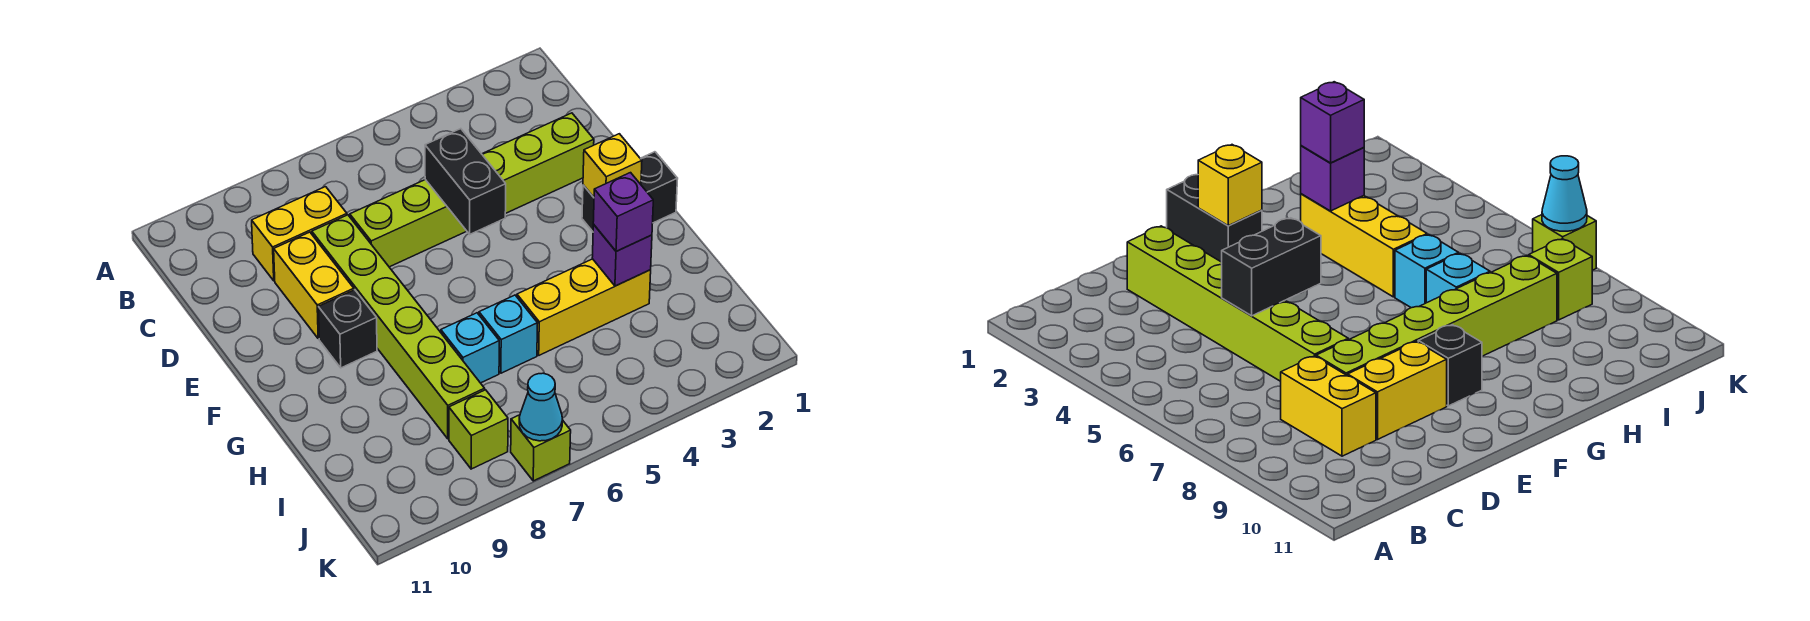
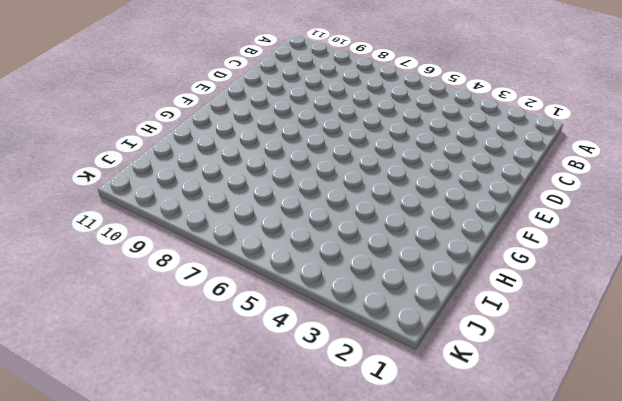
none -> yellow 1x2 brick [252,187,347,281]
none -> lime 1x6 brick [350,113,594,267]
none -> lime 1x6 brick [312,215,485,439]

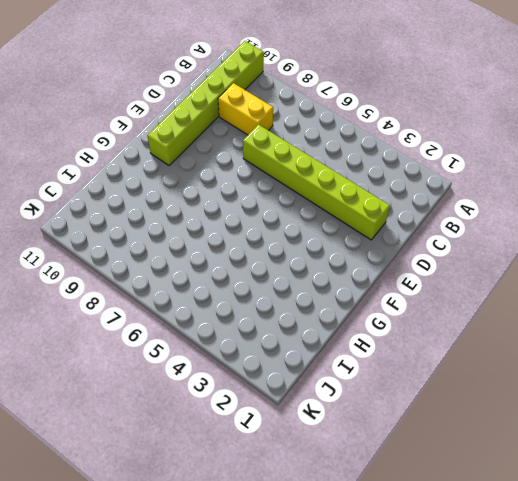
lime 1x6 brick [147,41,264,165] -> lime 1x6 brick moved to [312,215,485,439]
none -> yellow 1x2 brick [274,232,354,339]
none -> black 1x2 brick [582,152,678,231]
none -> black 1x1 brick [318,290,377,368]

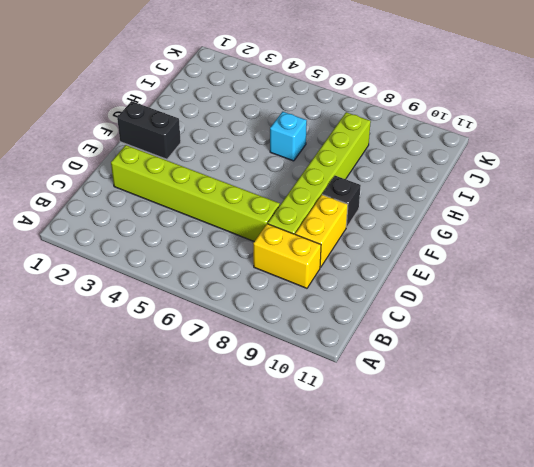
none -> yellow 1x3 brick [517,259,651,355]
none -> cyan 1x1 brick [441,313,499,383]
none -> lime 1x1 brick [449,390,508,469]

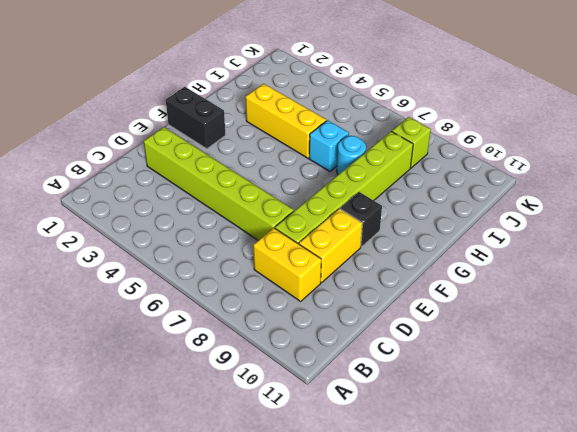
cyan 1x1 round brick [337,136,366,175] -> cyan 1x1 brick [441,313,499,383]
none -> lime 1x1 brick [511,415,571,481]
none -> black 1x2 brick [425,129,506,234]
none -> yellow 1x1 brick [583,134,642,197]

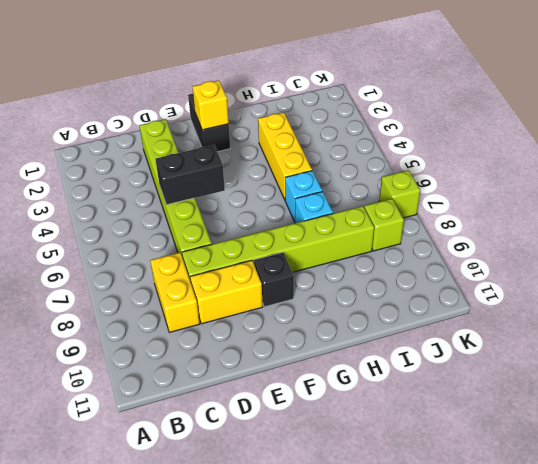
none -> purple 1x1 brick [592,225,652,286]
none -> cyan 1x1 cone [519,373,562,441]
none -> purple 1x1 brick [593,173,653,251]

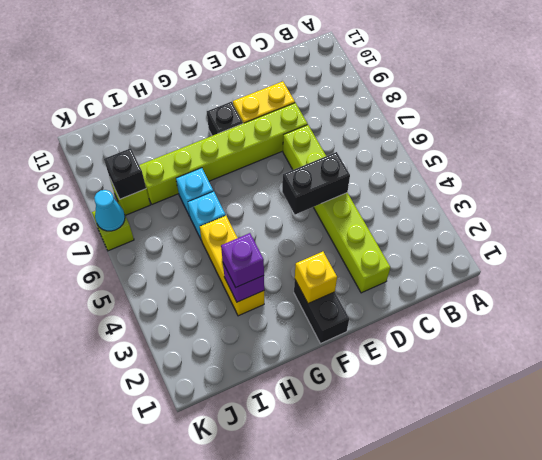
black 1x1 brick [104,148,146,199] -> none
none -> yellow 1x2 brick [252,187,347,281]

